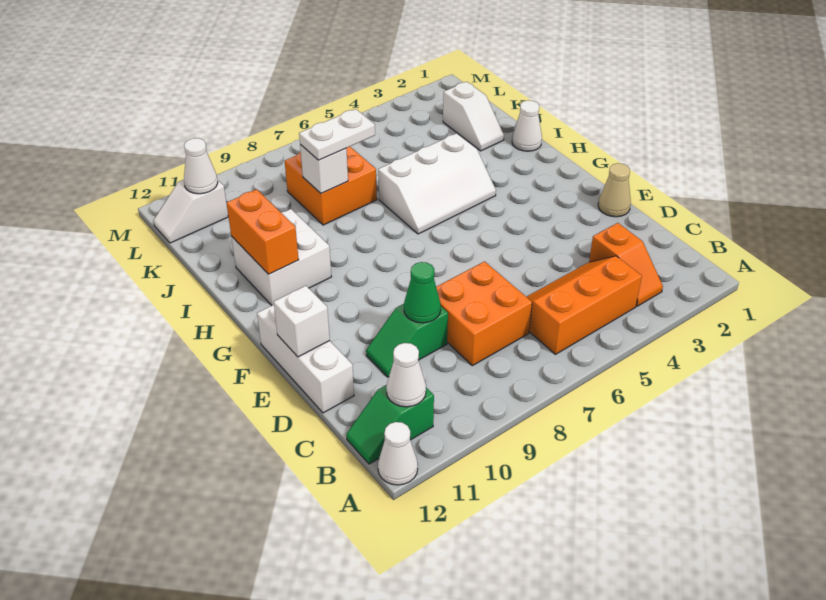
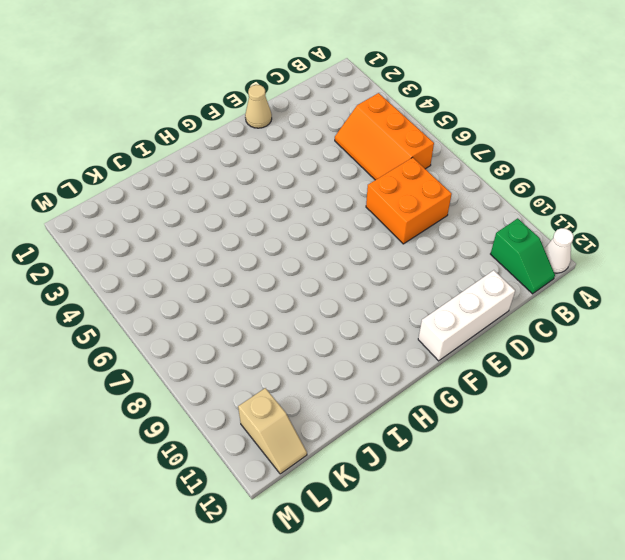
tan 1x2 slope [238,388,307,474] -> white 1x2 slope [153,180,228,243]
none -> orange 1x2 slope [589,223,663,306]
none -> green 1x2 slope [366,304,448,377]
none -> white 2x3 slope [378,133,496,234]

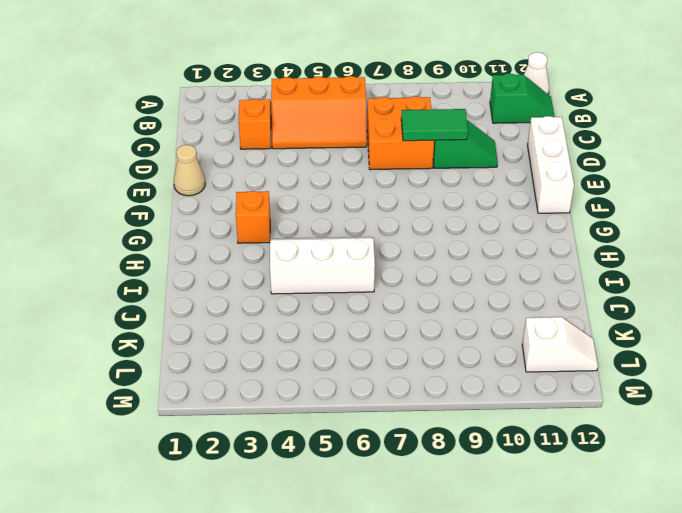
green 1x2 tile [401,109,468,141] -> green 1x1 cone [404,262,441,323]
orange 1x1 brick [236,191,270,243] -> none
none -> white 2x2 brick [231,209,331,305]
none -> white 1x1 cone [512,100,542,151]
none -> white 1x2 slope [443,82,504,151]

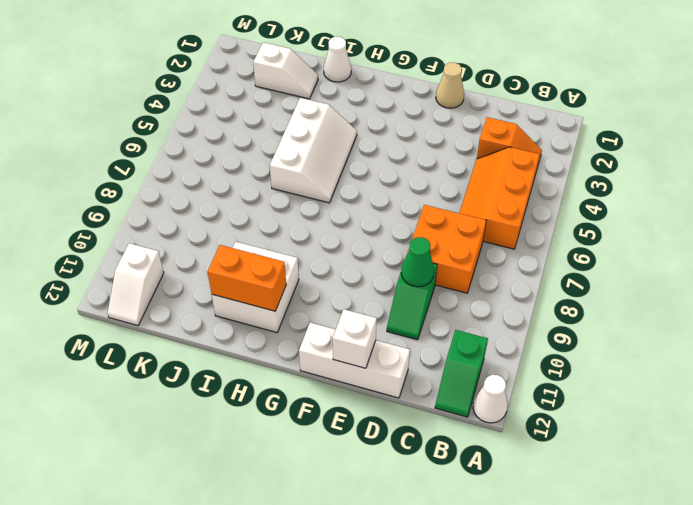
none -> orange 2x2 brick [285,147,377,225]
none -> white 1x1 cone [386,343,426,407]
none -> white 1x1 brick [300,145,348,193]

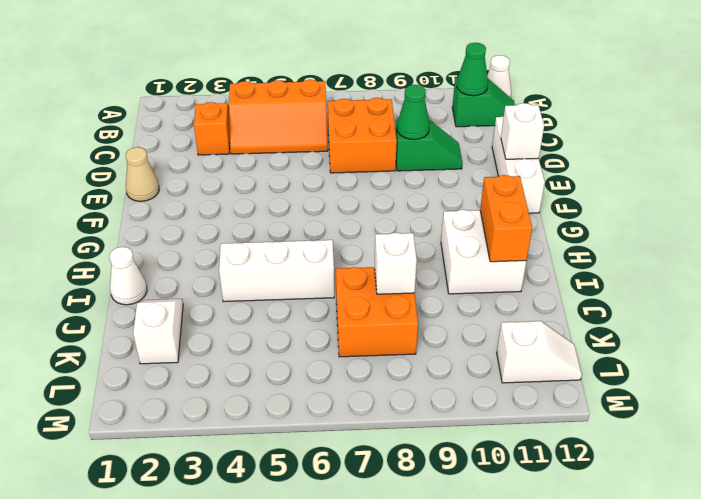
green 1x1 cone [457,43,488,96] -> white 1x1 cone [386,343,426,407]
none -> white 1x1 cone [184,138,218,194]
none -> white 1x2 plate [299,109,375,160]

